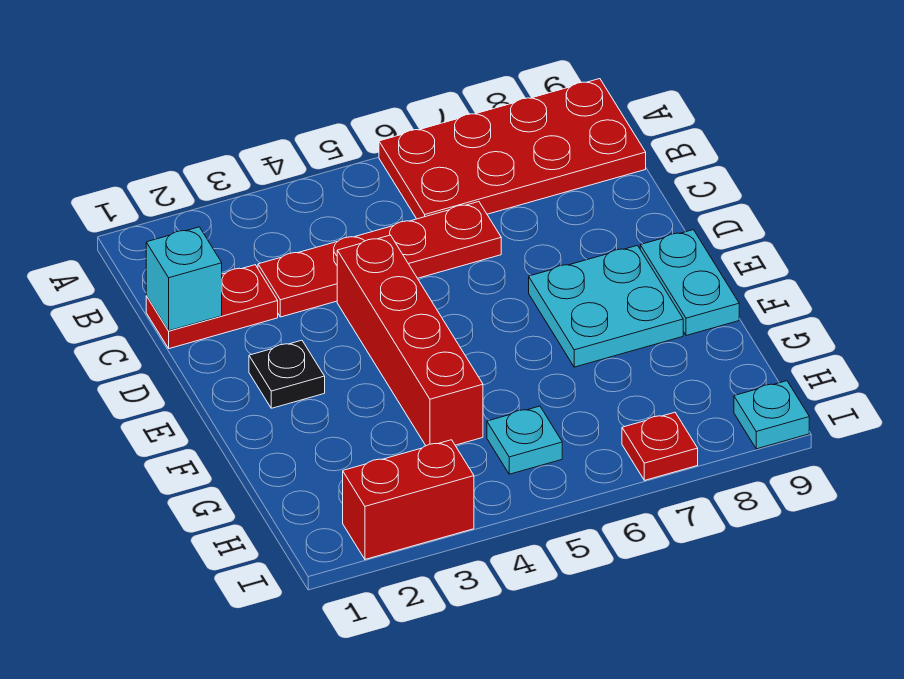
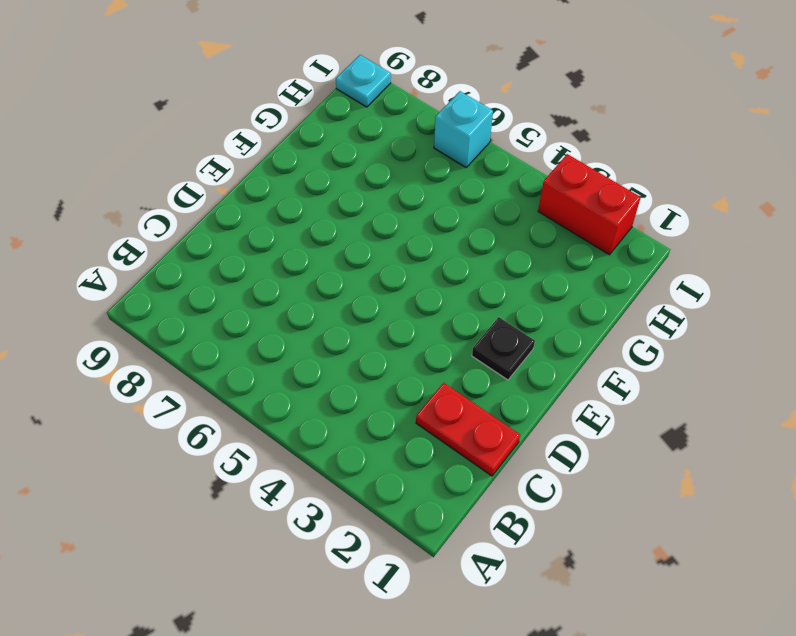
cyan 1x1 brick [434,91,493,167] -> cyan 1x1 brick moved to [146,227,222,331]
none -> red 2x4 plate [379,79,646,219]
none -> red 1x4 plate [258,202,501,317]
none -> red 1x4 brick [337,235,483,446]

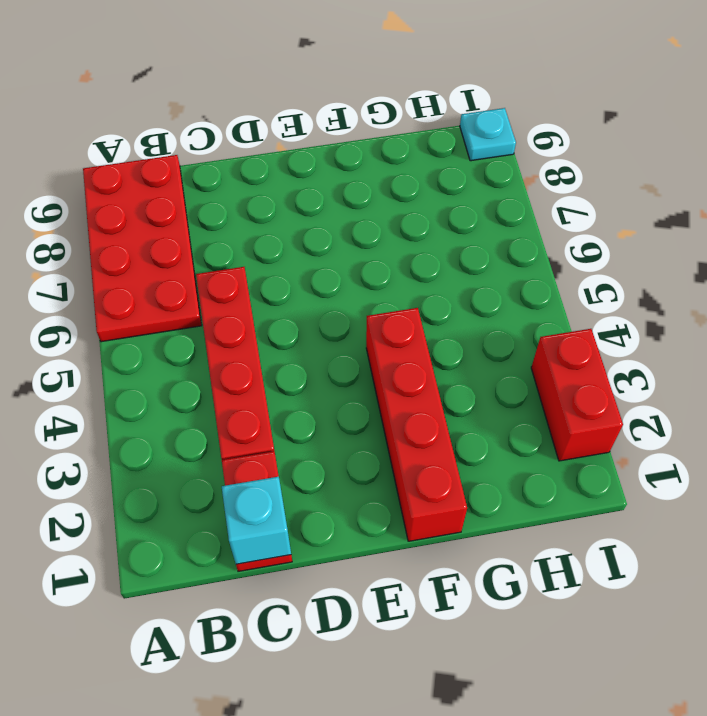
red 1x4 brick [366,308,467,541] -> red 1x4 brick turned to [337,235,483,446]
none -> black 1x1 plate [249,340,325,408]
none -> cyan 2x2 plate [529,245,683,367]
none -> cyan 1x2 plate [640,230,739,336]

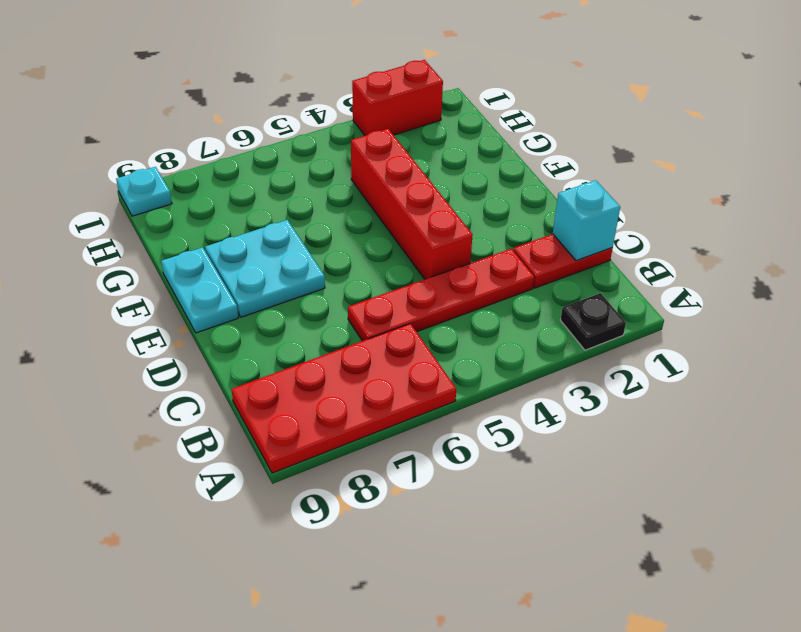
black 1x1 plate [560,293,626,350] -> black 1x1 plate moved to [249,340,325,408]
none -> cyan 1x1 plate [487,406,562,474]
none -> red 1x1 plate [622,412,698,480]

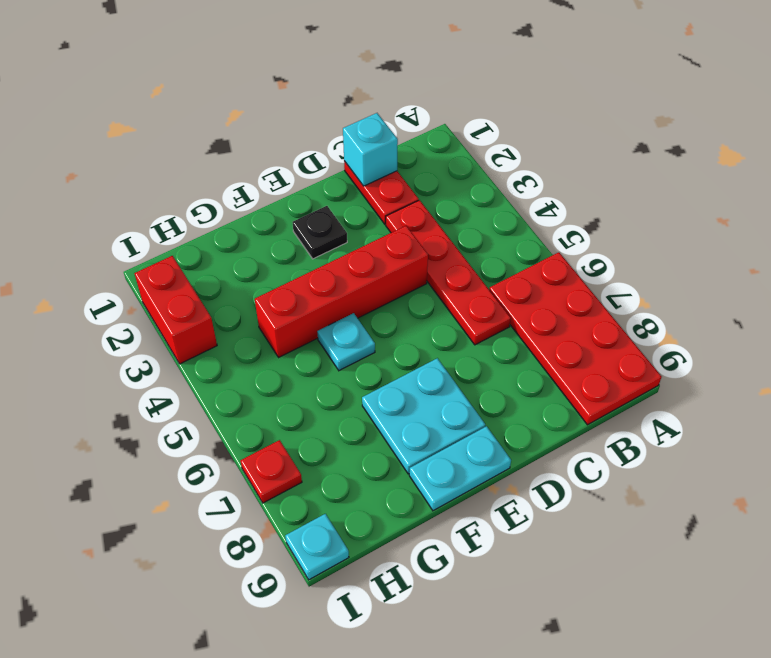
cyan 1x1 plate [317,313,375,371] -> cyan 1x1 plate moved to [487,406,562,474]

